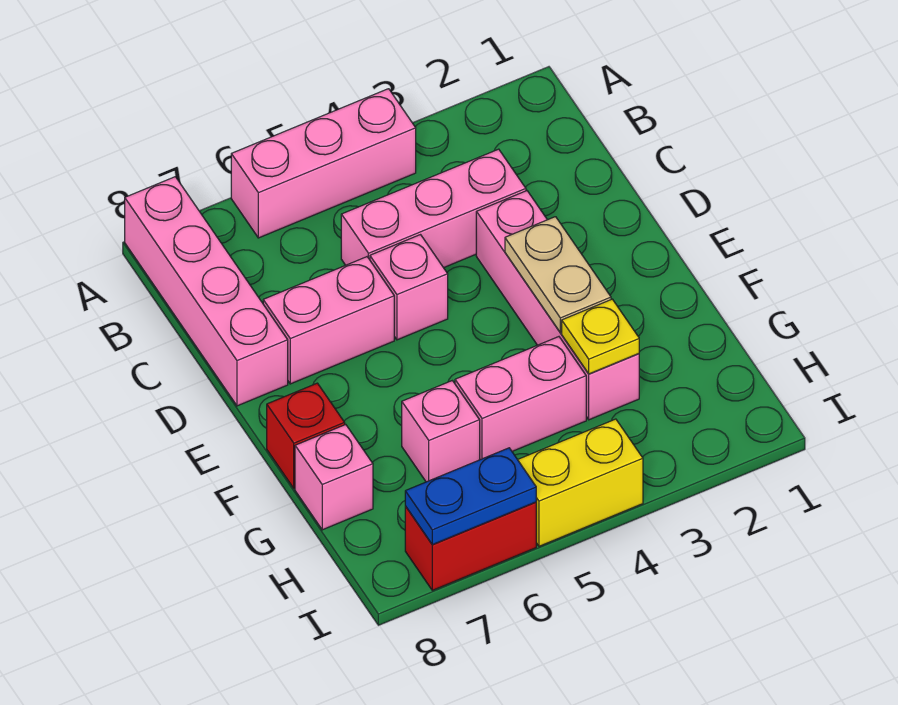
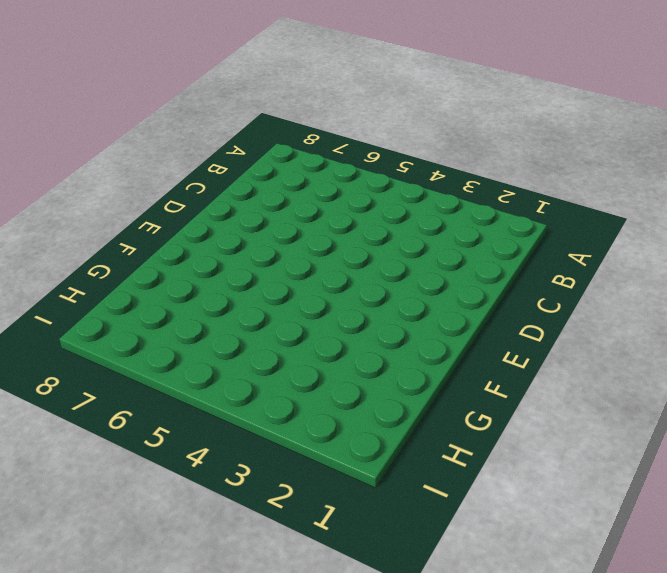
none -> pink 1x3 brick [231,89,416,238]
none -> pink 1x4 brick [125,177,288,406]
none -> pink 1x3 brick [341,149,526,268]

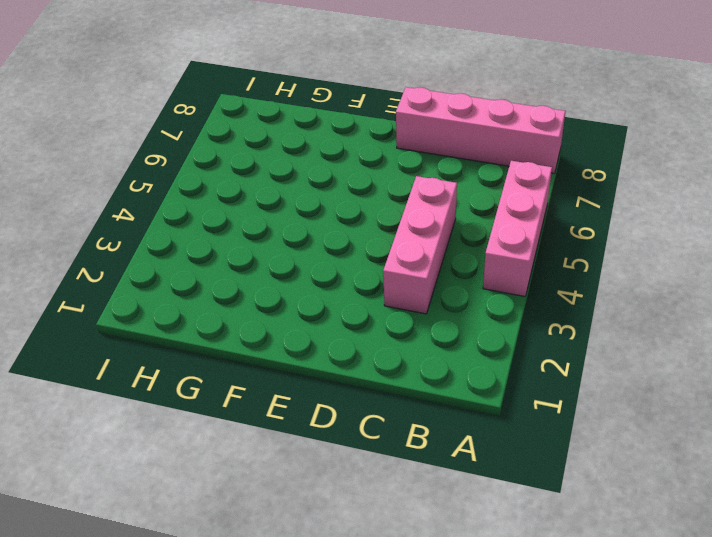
none -> pink 1x4 brick [476,191,639,420]
none -> pink 1x1 brick [370,235,448,340]
none -> pink 1x2 brick [263,257,394,384]

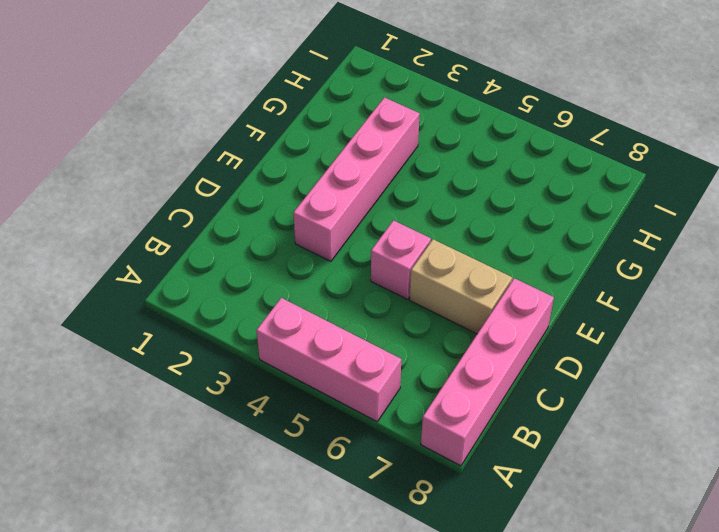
tan 1x2 brick [410,240,512,334] -> pink 1x2 brick [263,257,394,384]
none -> pink 1x3 brick [341,149,526,268]
none -> red 1x1 brick [267,383,345,488]
none -> pink 1x2 brick [455,337,586,460]

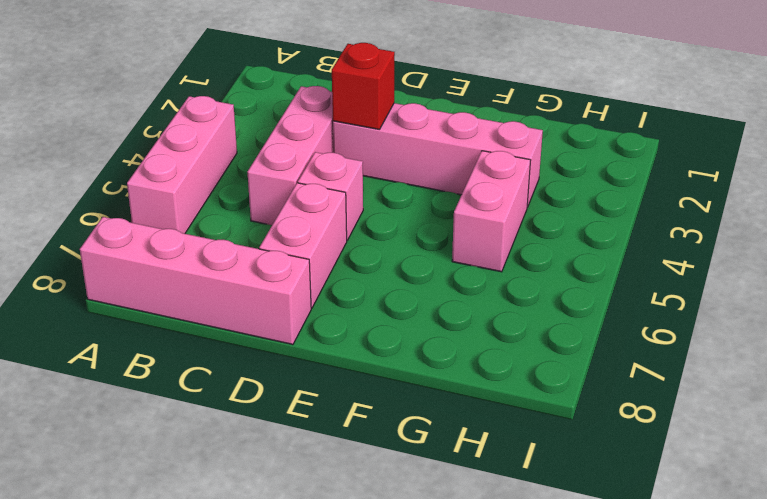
red 1x1 brick [332,43,395,130] -> red 1x1 brick moved to [267,383,345,488]
none -> pink 1x1 brick [402,381,480,482]
none -> pink 1x1 brick [295,425,373,530]
none -> yellow 1x2 brick [518,419,643,546]

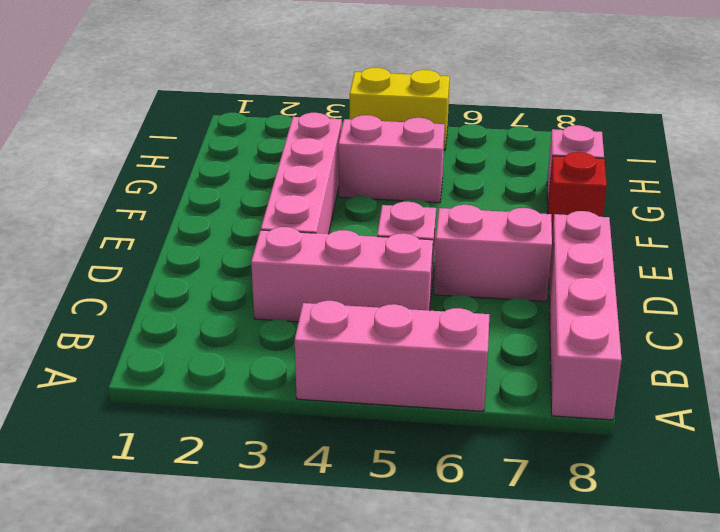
none -> pink 1x1 brick [402,381,480,482]
none -> red 1x2 brick [405,502,536,590]
none -> tan 1x2 plate [505,217,611,333]

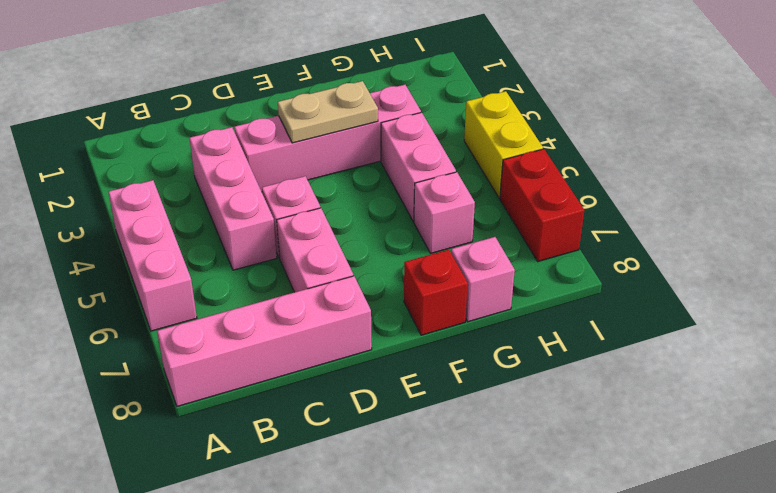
none -> yellow 1x1 plate [562,299,639,374]
none -> blue 1x2 plate [405,448,536,545]

